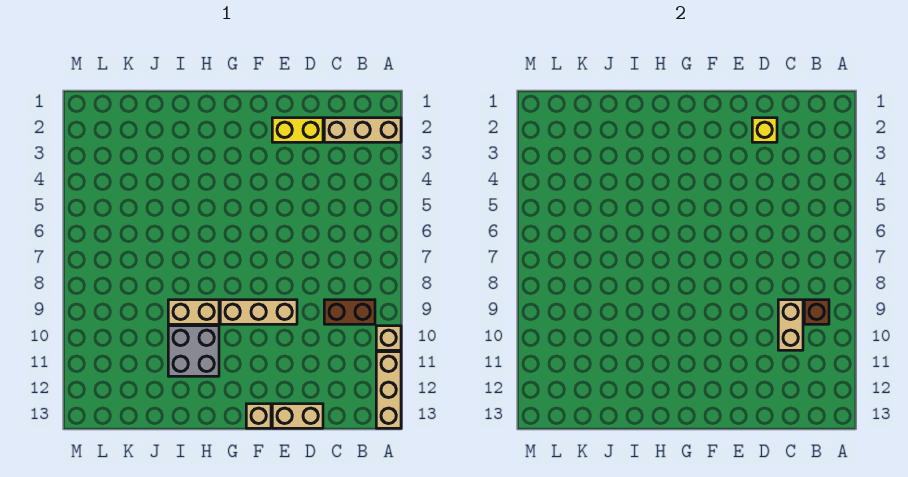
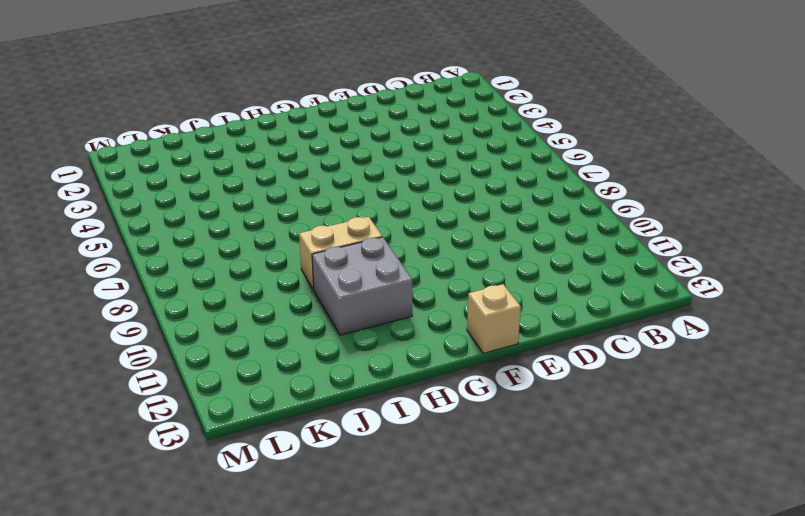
none -> tan 1x3 brick [324,118,401,142]
none -> tan 1x1 brick [376,326,401,350]
none -> tan 1x3 brick [376,352,401,428]

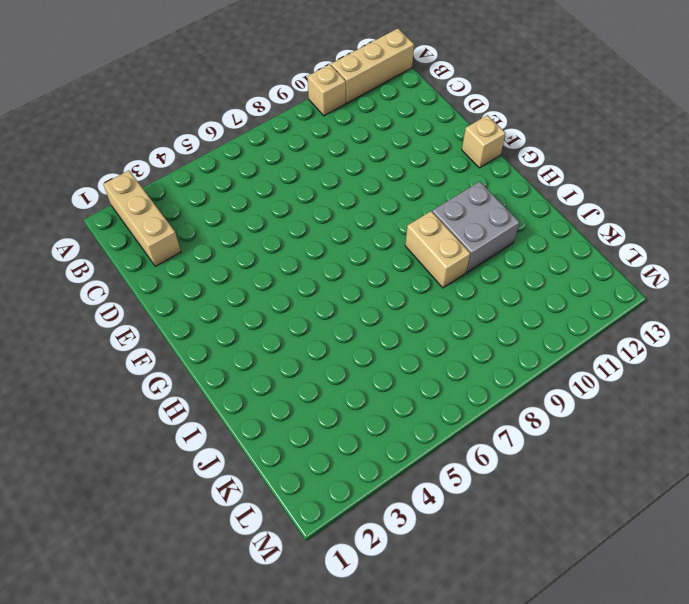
none -> brown 1x2 brick [324,300,375,324]
none -> yellow 1x2 brick [272,118,323,142]
none -> tan 1x2 brick [272,404,323,428]

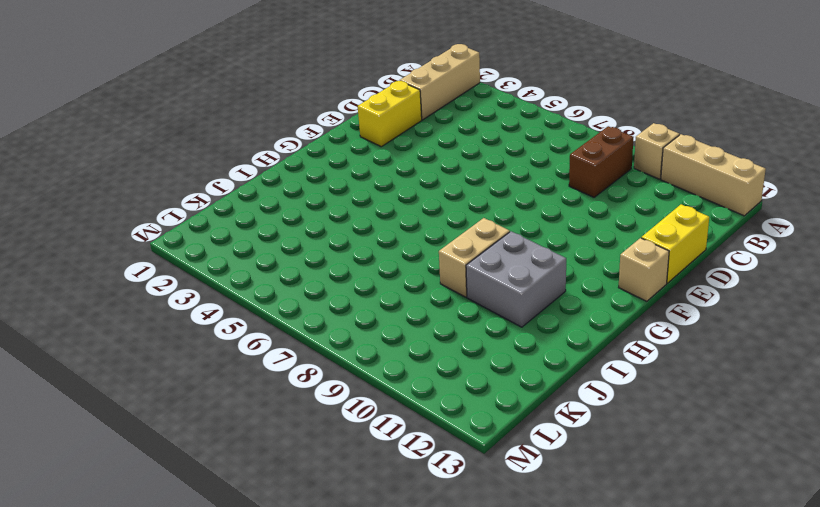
yellow 1x2 brick [641,204,709,283] -> tan 1x2 brick [272,404,323,428]
none -> tan 1x3 brick [220,300,297,324]
none -> brown 1x1 brick [804,300,829,324]
none -> tan 1x2 brick [778,300,803,350]

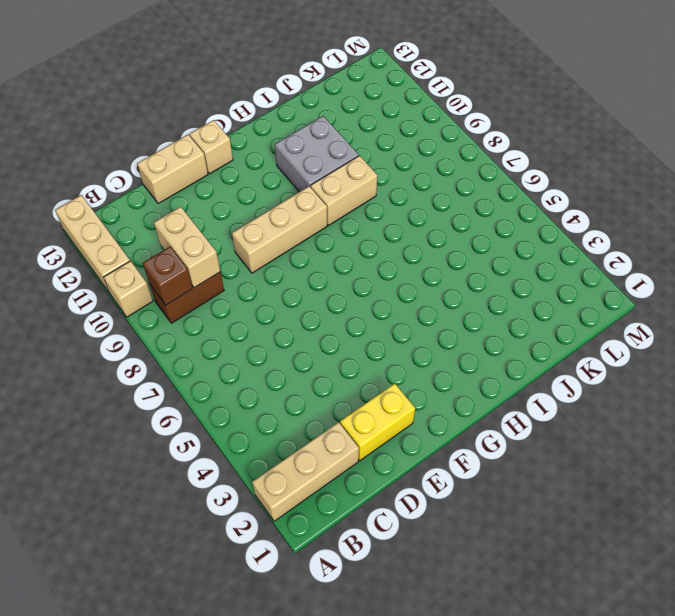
none -> yellow 1x1 brick [752,118,777,142]

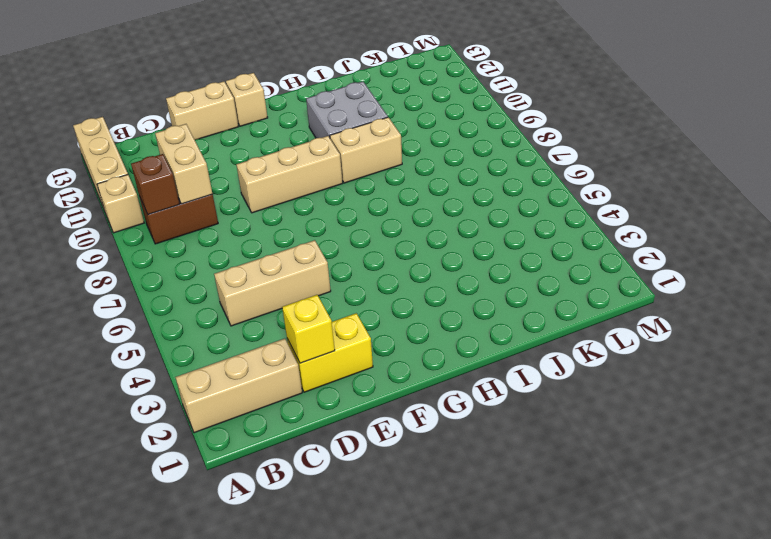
tan 1x3 brick [214,240,331,326] -> none

